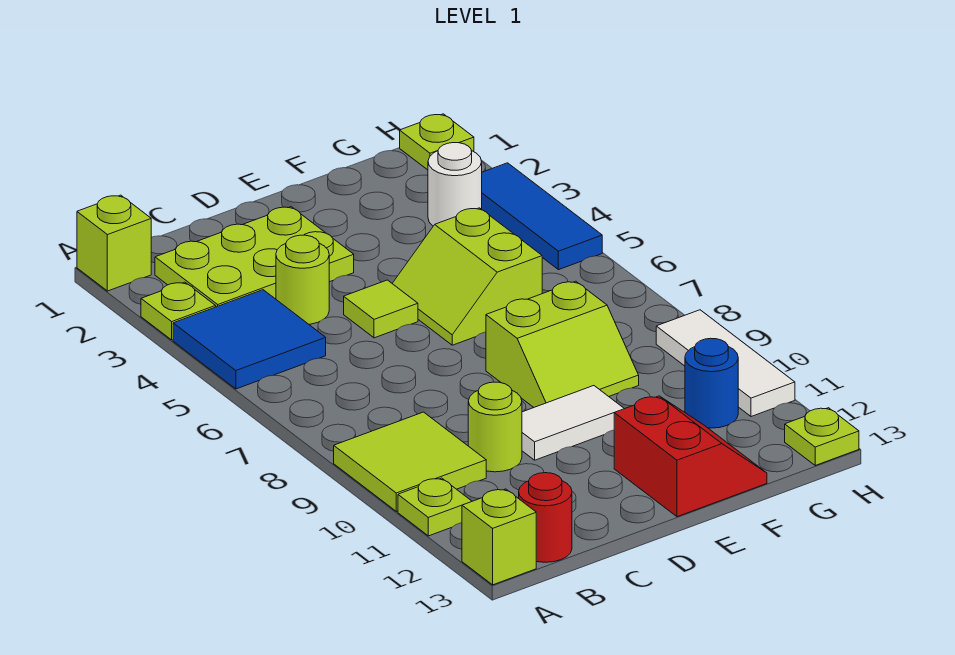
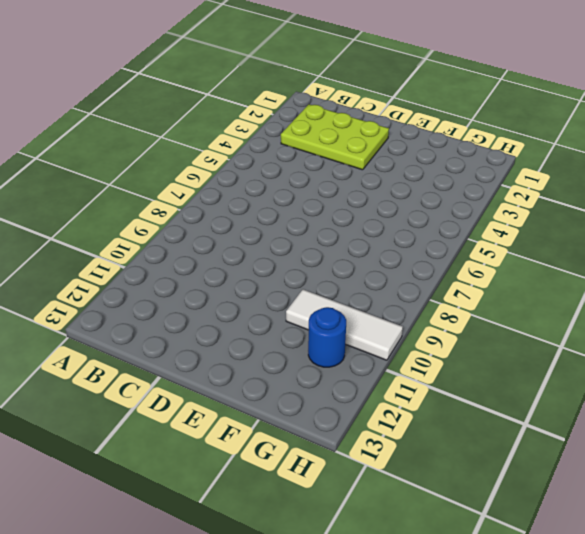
white 1x3 tile [286,289,403,360] -> white 1x3 tile turned to [656,310,795,417]
none -> lime 1x1 brick [77,195,151,291]
none -> lime 1x1 plate [141,282,216,340]
none -> blue 2x2 tile [173,290,326,389]

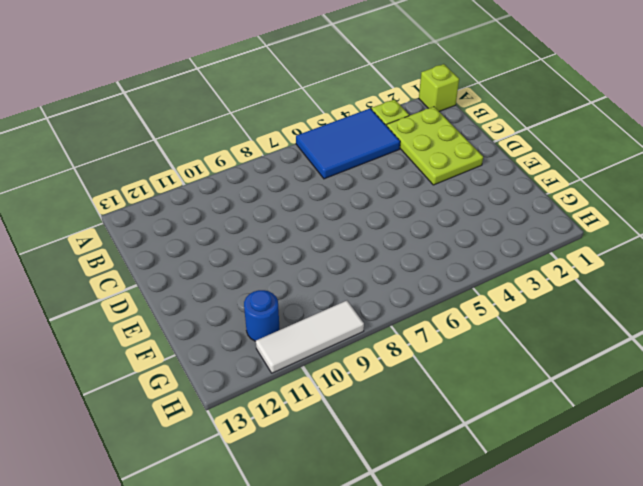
blue 2x3 tile [296,108,400,179] -> blue 2x2 tile [173,290,326,389]
none -> lime 2x2 tile [334,412,486,511]
none -> lime 1x1 plate [398,478,472,536]
none -> lime 1x1 brick [462,489,536,585]

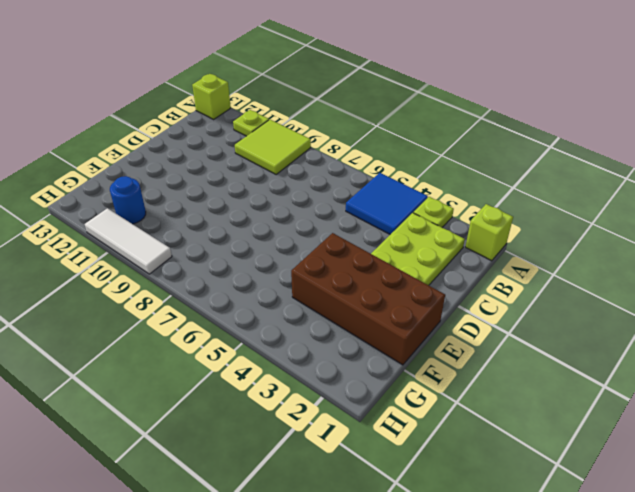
brown 2x4 brick [291,233,445,365] -> none
none -> red 1x1 round brick [519,473,572,562]
none -> lime 1x1 round brick [276,235,329,324]
none -> lime 1x1 round brick [468,382,522,472]

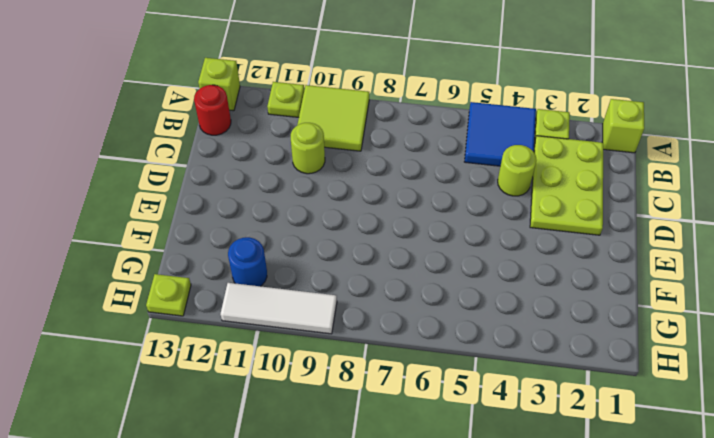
none -> lime 1x1 tile [344,280,418,338]
none -> white 1x2 tile [522,386,624,460]
none -> lime 2x2 slope [392,208,542,345]

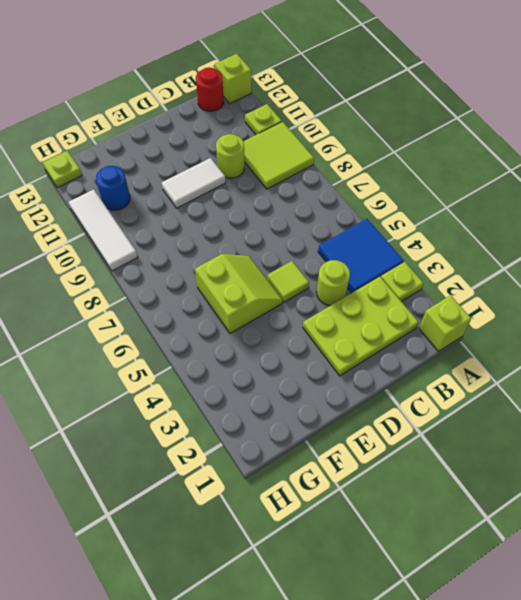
none -> lime 2x2 slope [486,281,639,407]
none -> red 2x2 slope [614,396,767,517]
none -> white 1x1 round brick [428,143,482,226]

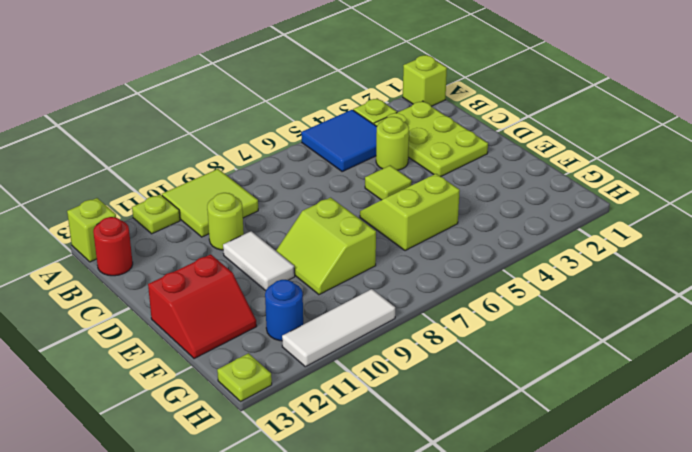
none -> white 1x1 round brick [428,143,482,226]
none -> lime 1x1 plate [400,114,474,170]
none -> blue 1x3 tile [482,163,602,270]

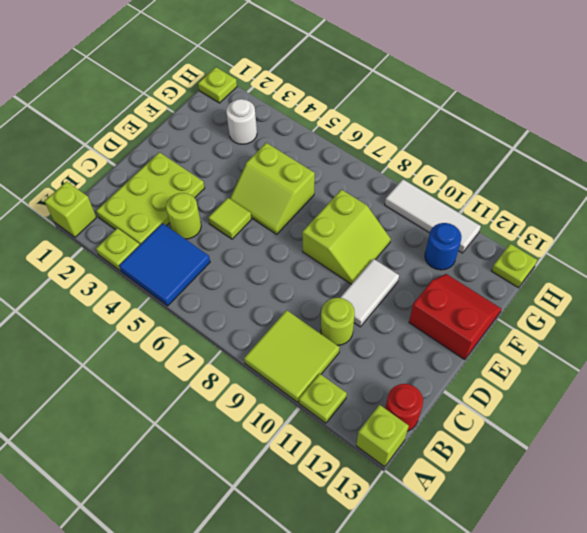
none -> blue 1x3 tile [482,163,602,270]

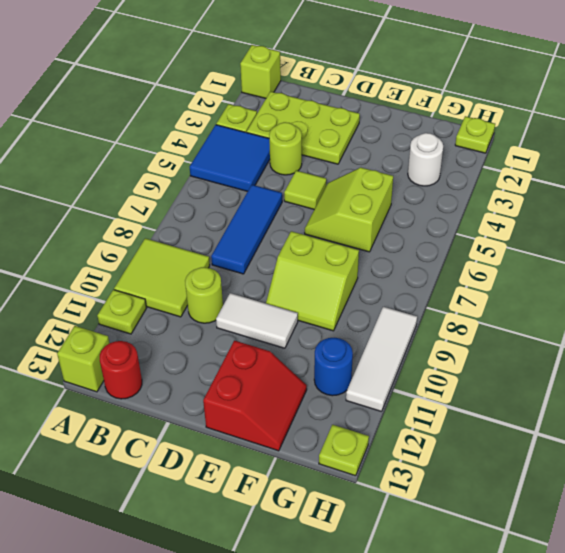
blue 1x3 tile [211,185,282,274] -> blue 1x3 tile moved to [482,163,602,270]

